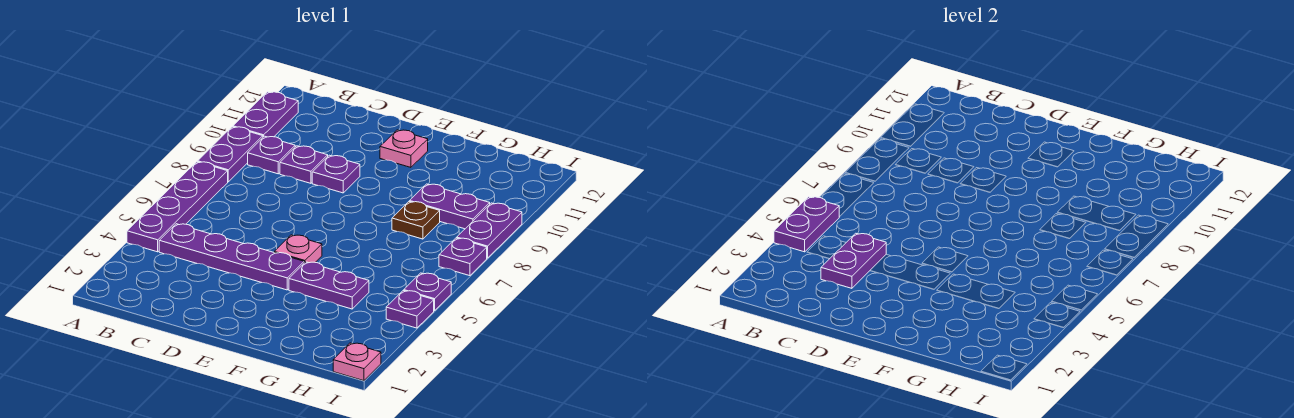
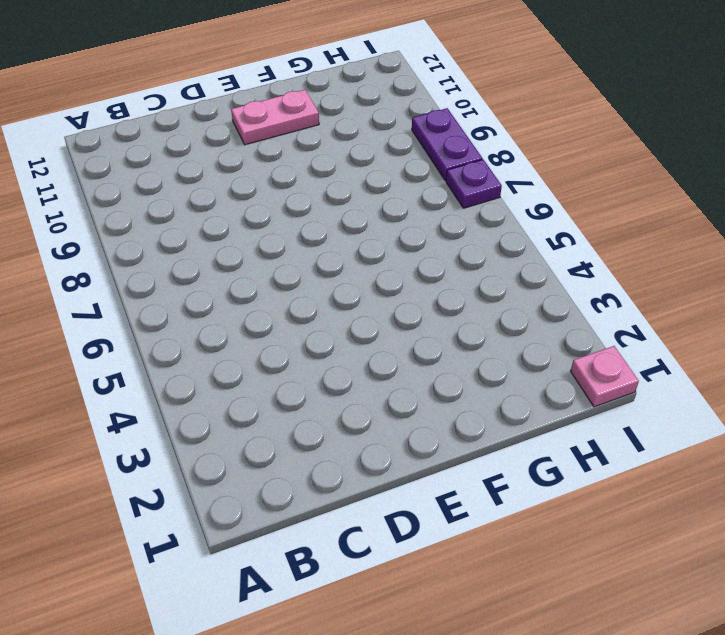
pink 1x2 plate [231,90,319,145] -> pink 1x1 plate [380,130,428,167]
none -> purple 1x4 plate [127,162,228,252]
none -> purple 1x2 plate [198,127,263,182]
none -> purple 1x2 plate [233,92,298,137]

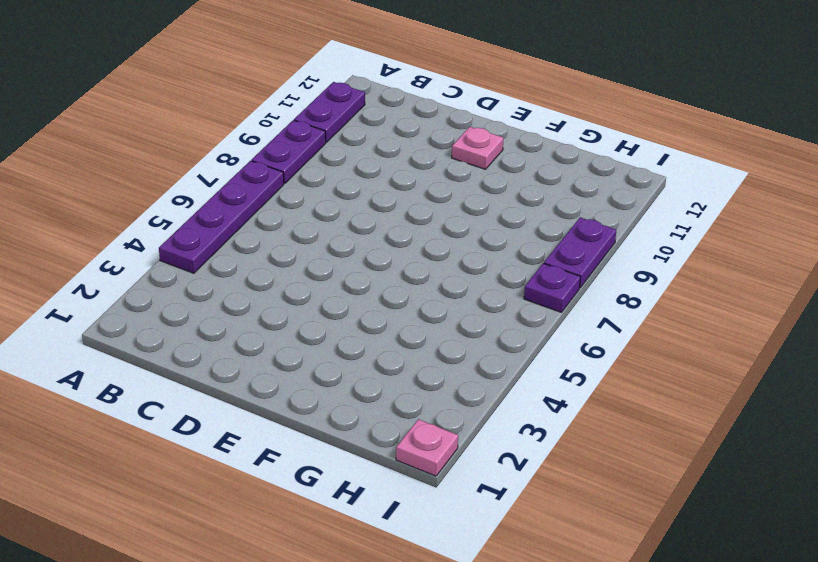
none -> purple 1x4 plate [159,224,304,290]
none -> purple 1x1 plate [248,136,295,174]
none -> purple 1x1 plate [280,146,328,183]

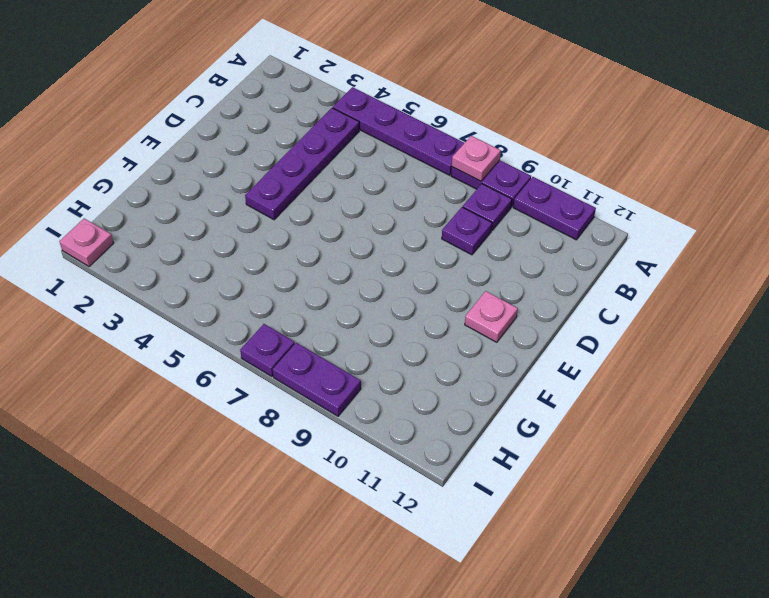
pink 1x1 plate [452,136,501,181] -> pink 1x1 plate moved to [274,235,322,263]
none -> purple 1x1 plate [312,155,360,193]
none -> purple 1x2 plate [289,262,369,309]
none -> brown 1x1 plate [392,202,440,239]

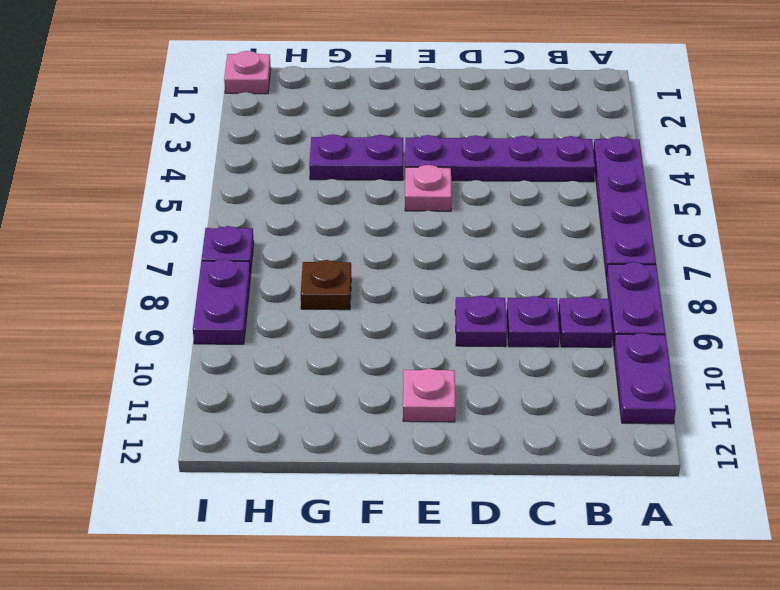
none -> purple 1x2 plate [410,184,490,229]
none -> purple 1x1 plate [386,291,434,328]
none -> purple 1x1 plate [404,273,451,311]

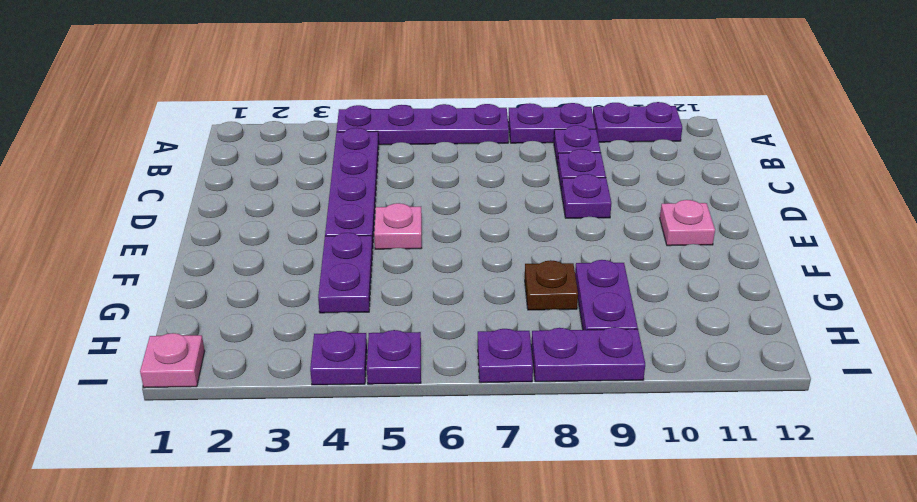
none -> purple 1x2 plate [774,197,839,252]
none -> purple 1x2 plate [821,233,886,288]

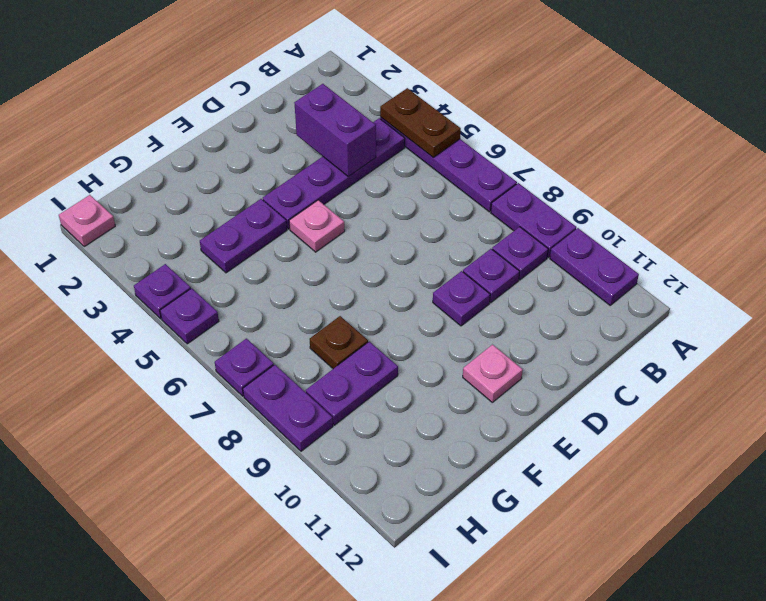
brown 1x2 plate [380,88,461,157] -> purple 1x2 plate [774,197,839,252]
purple 1x2 brick [294,84,376,177] -> purple 1x2 plate [821,233,886,288]

